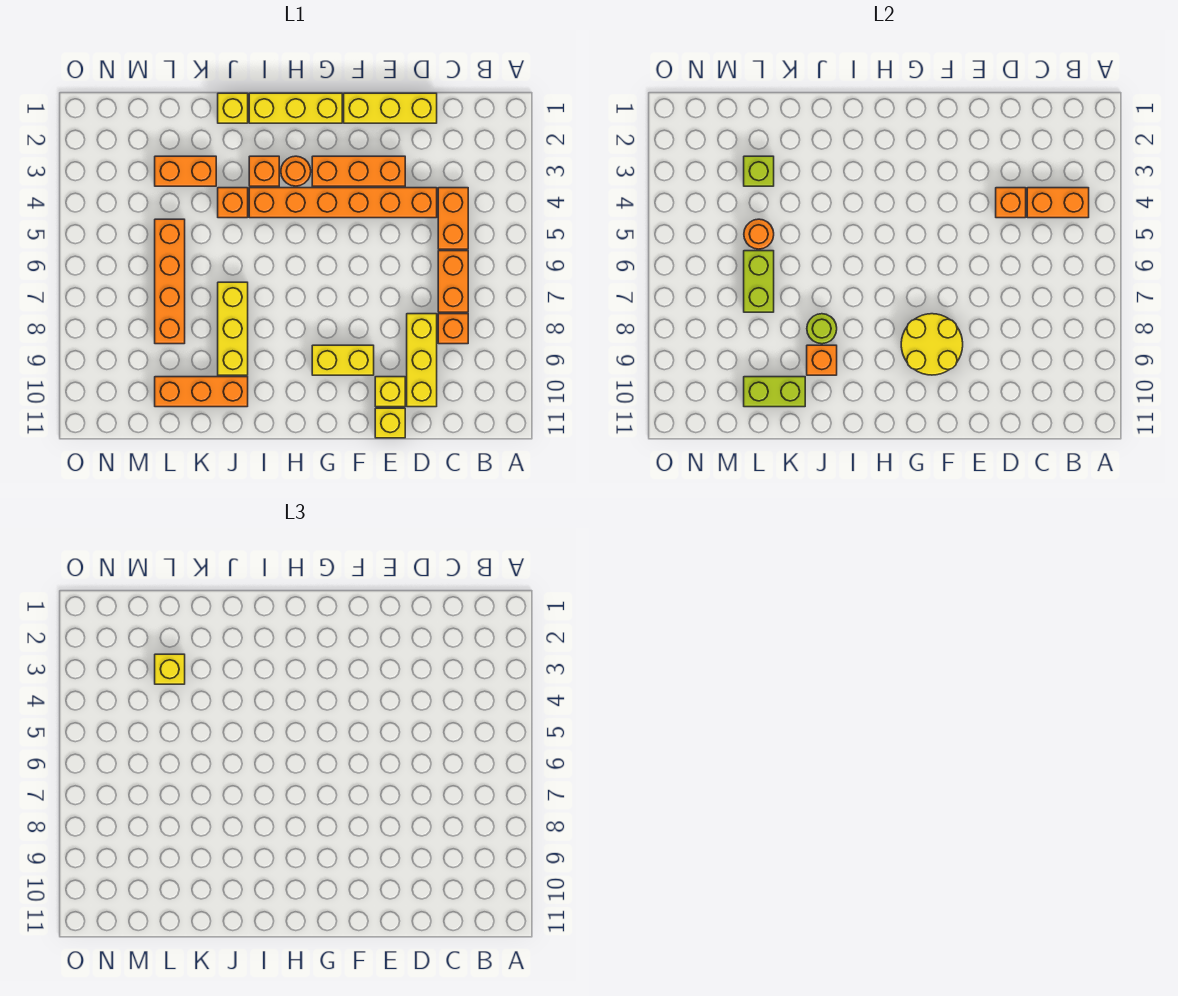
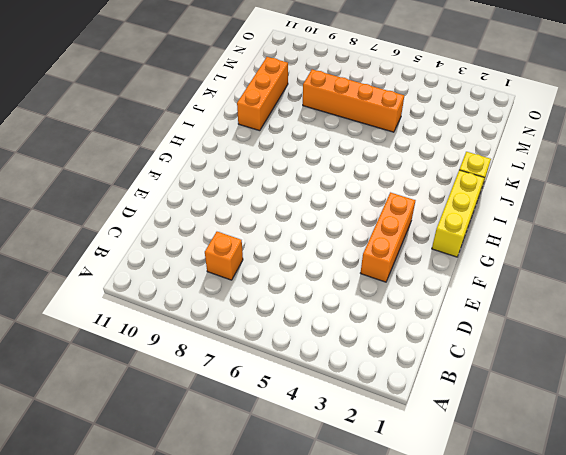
none -> orange 1x2 brick [438,188,468,249]
none -> orange 1x2 brick [438,251,468,312]
none -> yellow 1x3 brick [344,93,437,123]

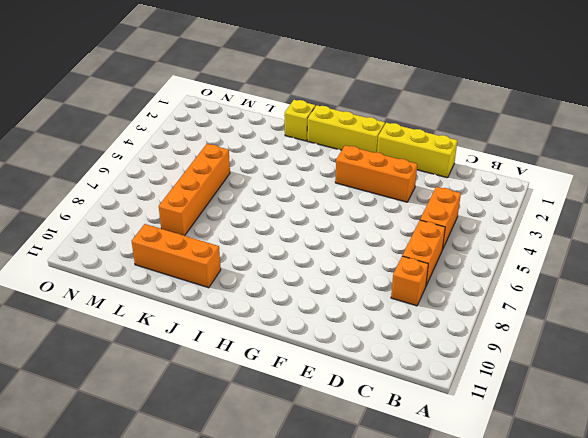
none -> orange 1x6 brick [249,188,437,218]
none -> yellow 1x3 brick [407,314,437,407]
none -> yellow 1x1 brick [375,377,405,407]

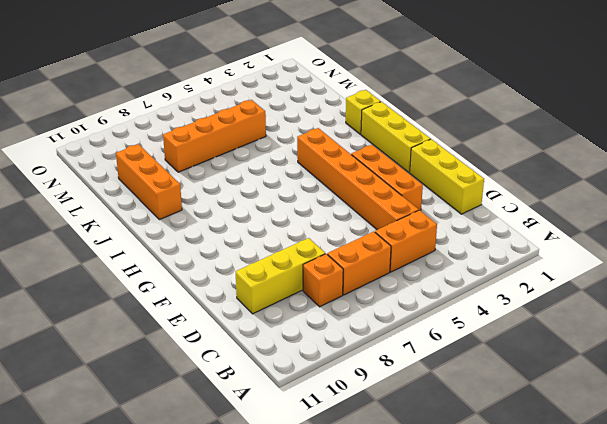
none -> yellow 1x1 brick [375,377,405,407]
none -> yellow 1x1 brick [375,408,405,438]
none -> yellow 1x2 brick [312,345,374,375]

